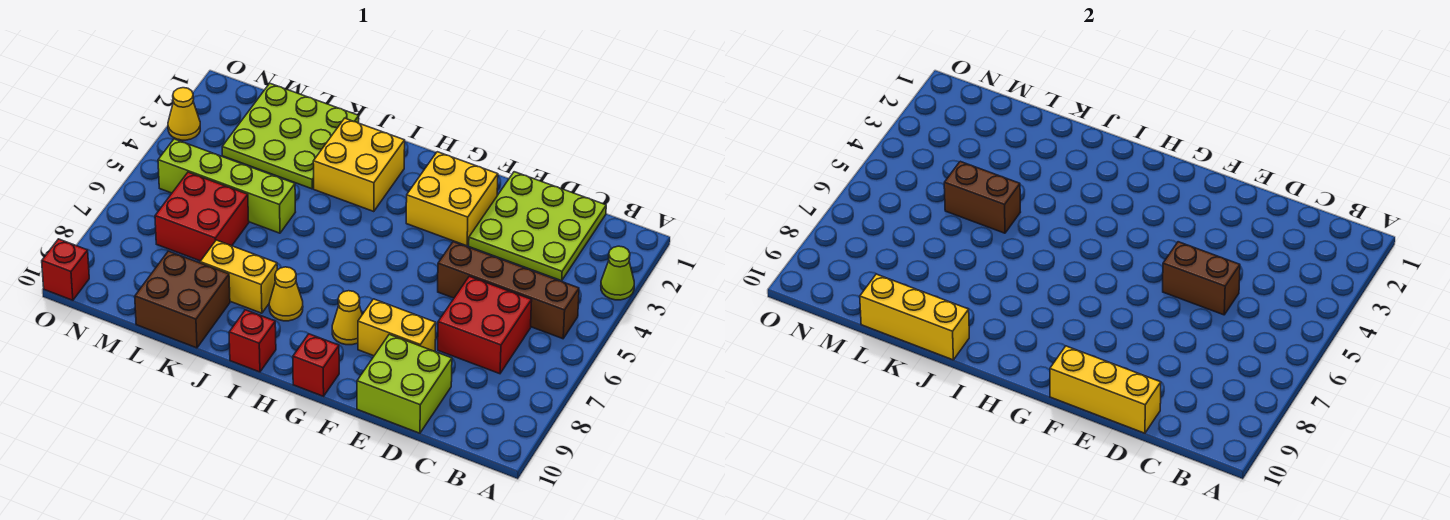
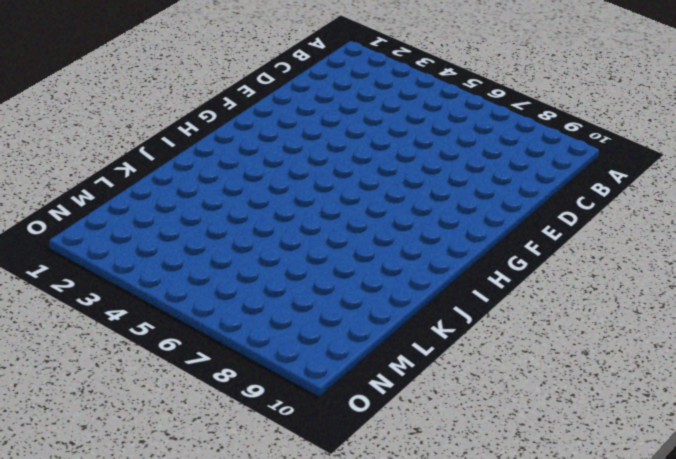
none -> lime 1x1 cone [601,246,634,300]
none -> brown 1x4 brick [438,242,579,339]
none -> lime 3x3 plate [469,172,606,281]

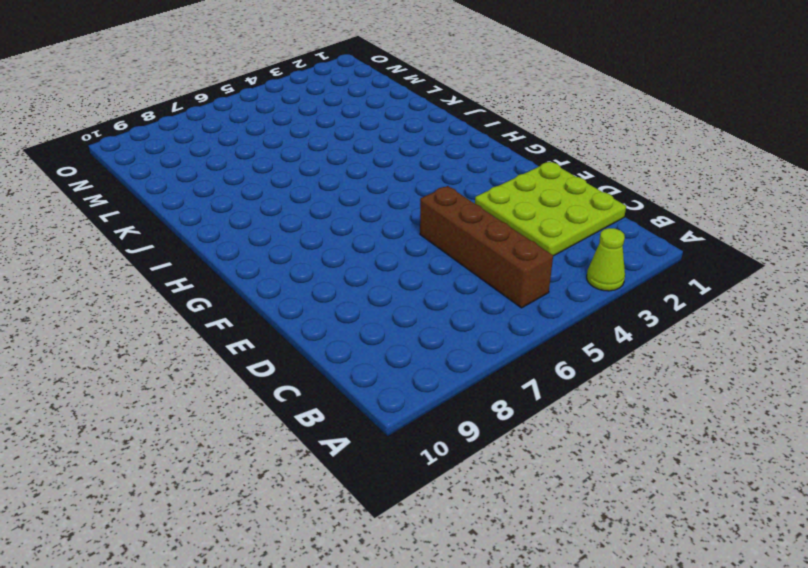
none -> red 2x2 brick [438,276,532,374]
none -> lime 2x2 brick [357,334,452,433]
none -> yellow 1x2 brick [358,299,436,356]

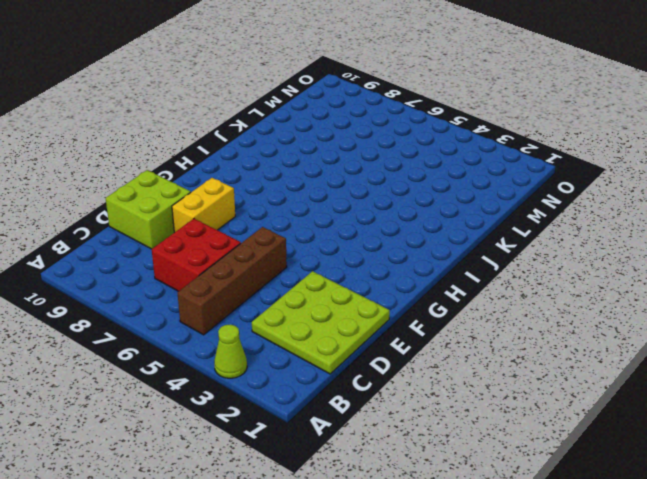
none -> yellow 2x2 brick [406,152,498,246]
none -> yellow 1x1 cone [332,291,362,345]
none -> red 1x1 brick [293,334,339,396]

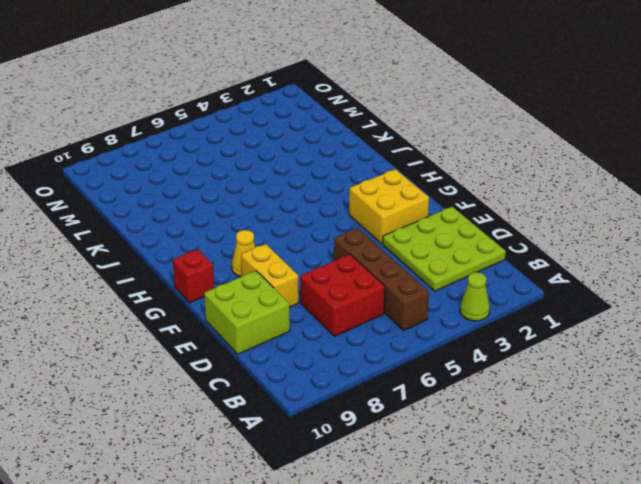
none -> yellow 2x2 brick [313,118,405,211]
none -> yellow 1x1 cone [269,267,303,321]
none -> red 1x1 brick [229,310,276,372]

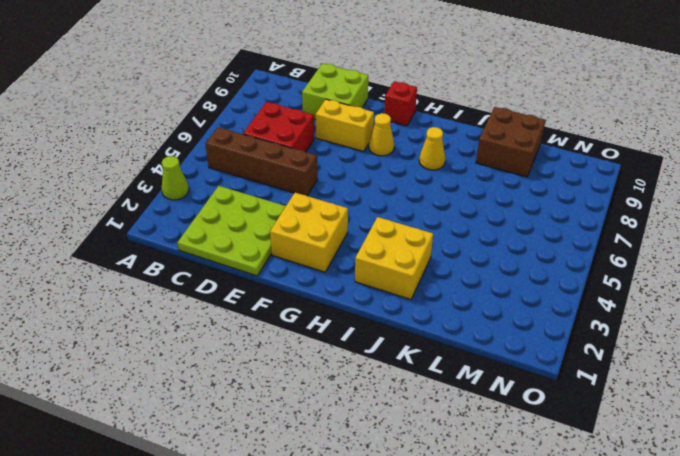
none -> red 1x1 brick [229,310,276,372]
none -> yellow 1x2 brick [200,240,277,313]
none -> lime 3x3 plate [222,83,359,189]

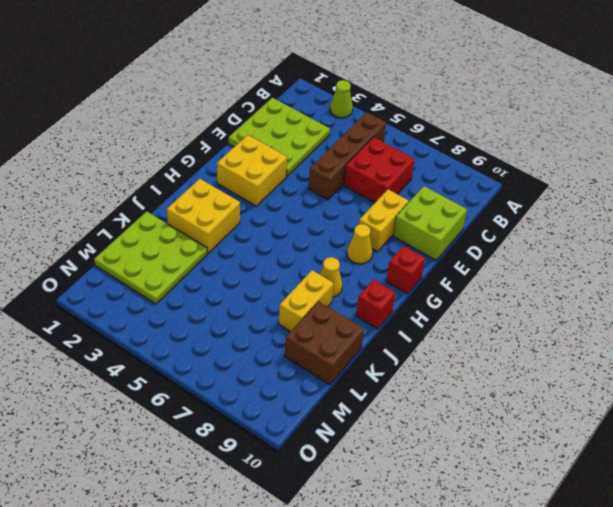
none -> lime 1x4 brick [158,139,295,233]
none -> red 2x2 brick [155,172,249,261]
none -> yellow 1x1 cone [168,88,200,140]

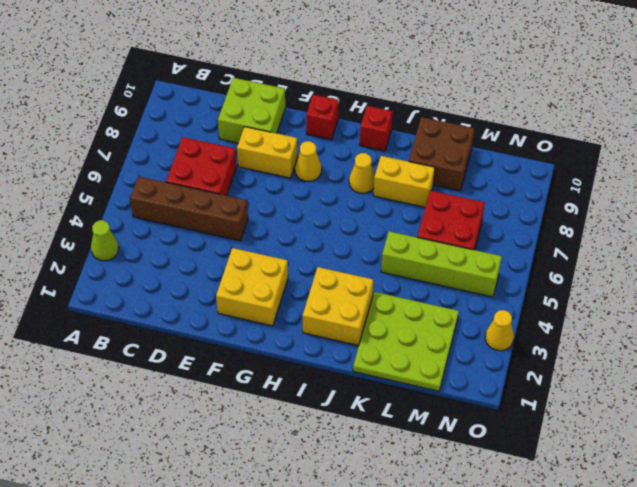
none -> lime 3x3 plate [469,172,606,281]
none -> red 1x1 brick [42,239,89,300]
none -> brown 1x2 brick [1163,242,1240,315]

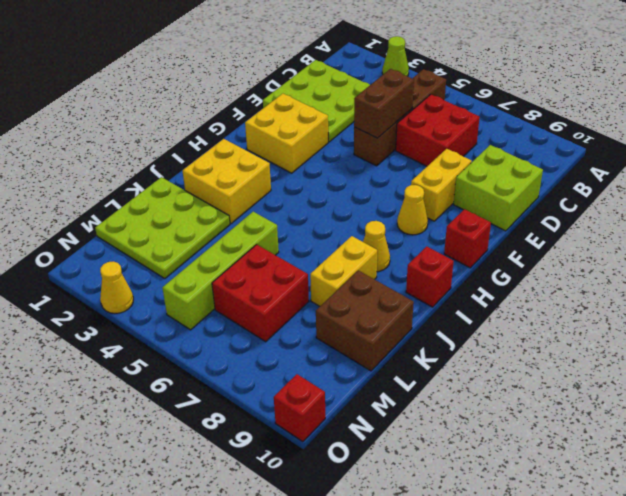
none -> yellow 1x3 brick [1050,346,1161,433]
none -> yellow 1x3 brick [860,274,969,360]
none -> brown 1x2 brick [944,161,1020,233]

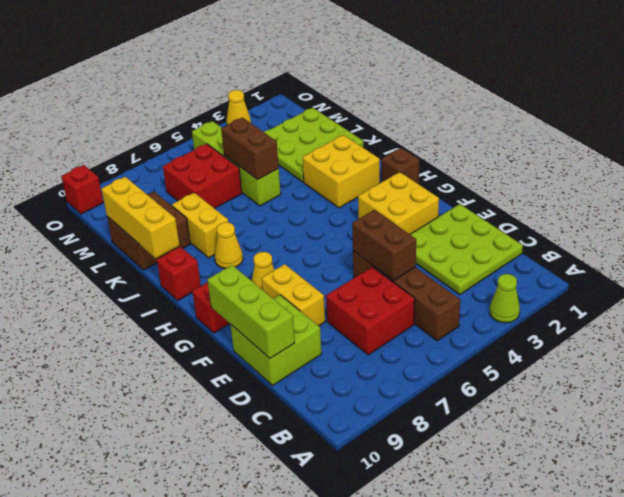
lime 1x3 brick [207,265,295,358] -> yellow 1x3 brick [1050,346,1161,433]
brown 1x1 brick [381,148,419,184] -> none

